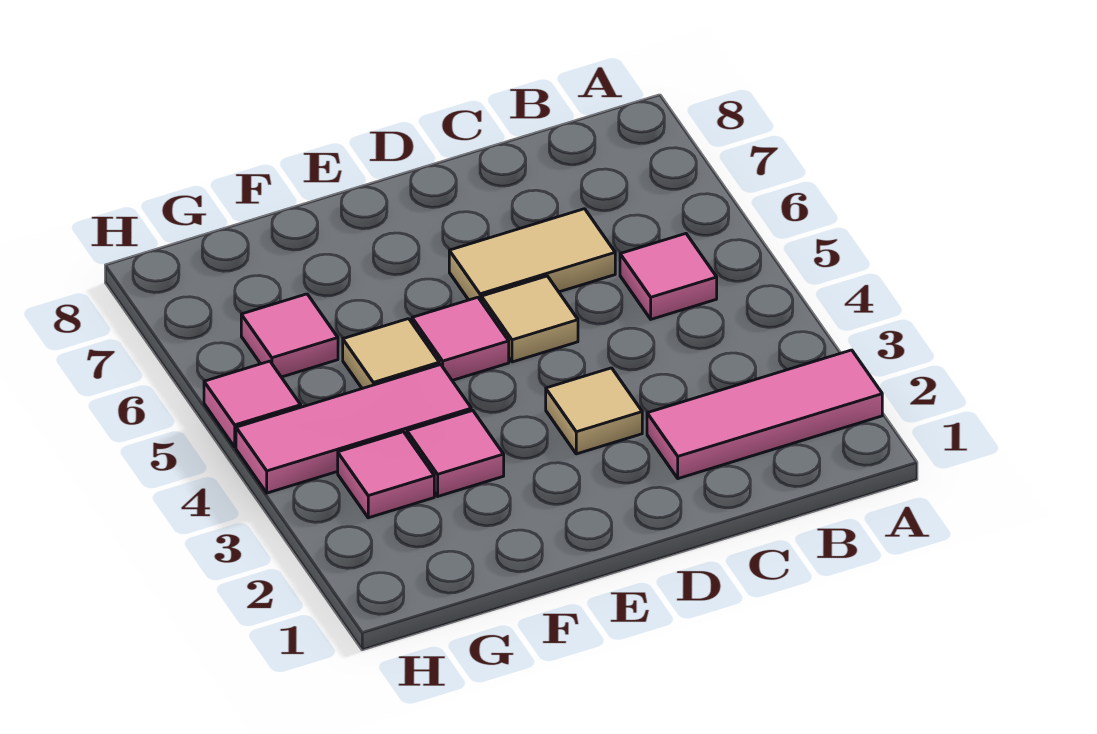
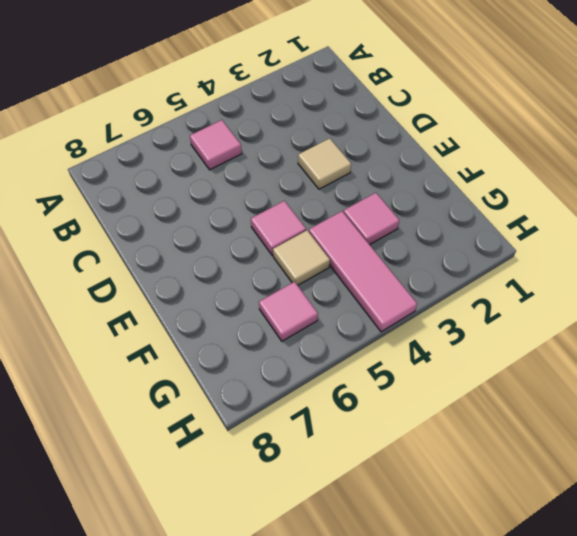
none -> pink 1x3 tile [647,350,882,479]
none -> tan 1x2 tile [449,209,615,301]
none -> tan 1x1 tile [481,276,578,362]

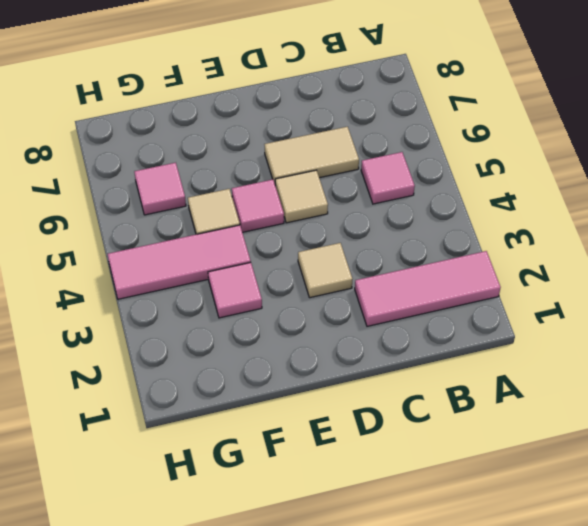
none -> pink 1x1 tile [338,432,434,518]
none -> pink 1x1 tile [204,361,301,447]

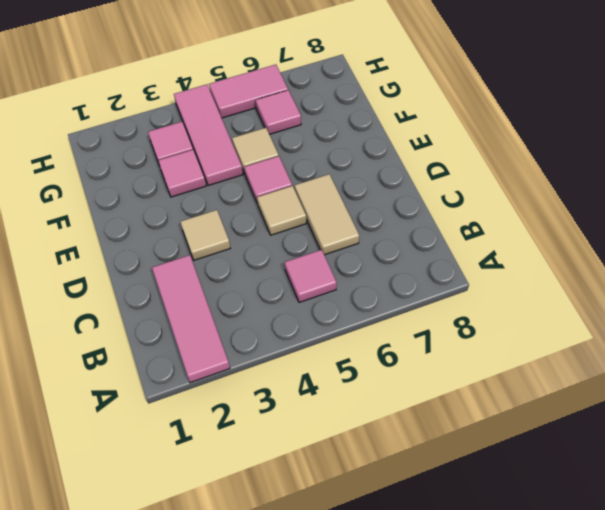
pink 1x2 tile [209,65,288,118] -> pink 1x1 tile [204,361,301,447]

